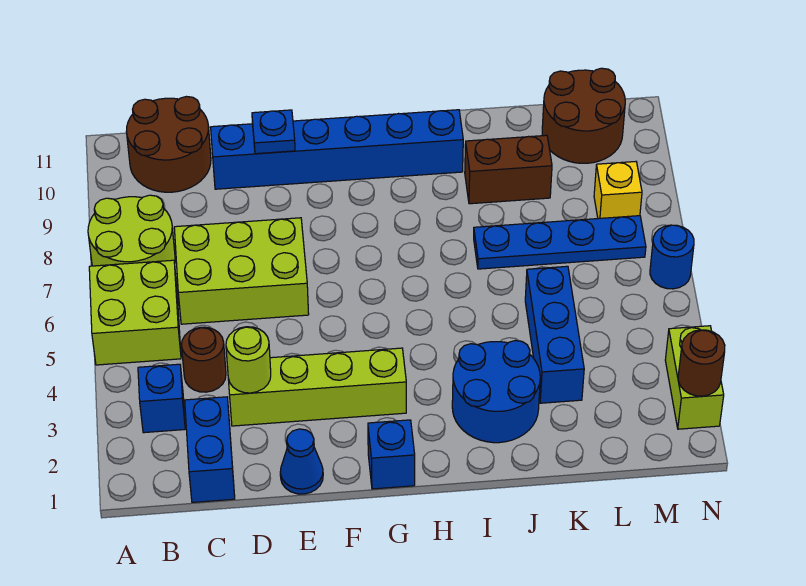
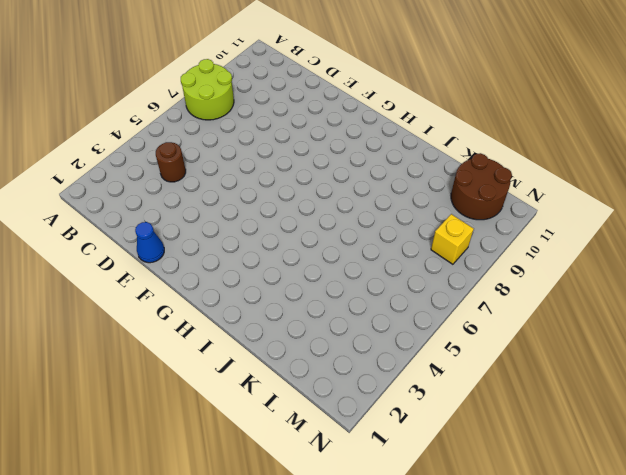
none -> lime 2x2 brick [89,260,181,365]
none -> blue 1x1 brick [138,364,185,433]
none -> brown 2x2 round brick [126,97,211,192]

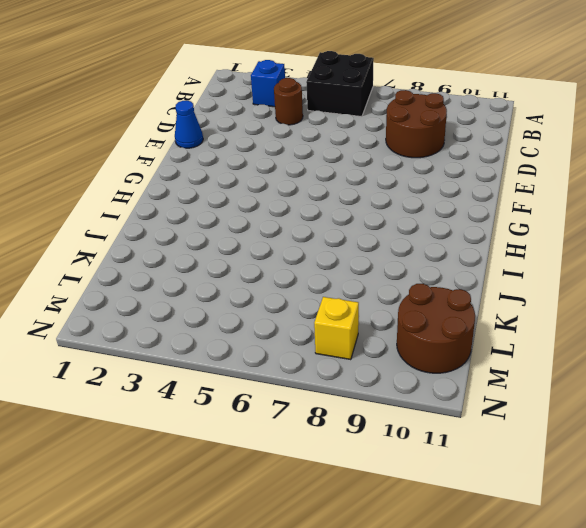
black 2x2 brick [306,51,374,117] -> lime 2x2 brick [89,260,181,365]
brown 2x2 round brick [386,90,447,158] -> brown 2x2 round brick moved to [126,97,211,192]
none -> lime 2x2 round brick [88,195,175,266]
none -> blue 1x2 brick [185,397,235,502]
none -> lime 2x3 brick [174,218,309,324]

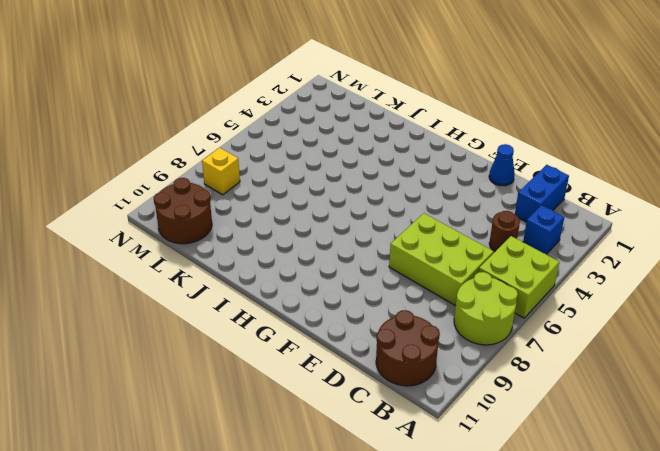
none -> lime 1x4 brick [228,348,406,426]
none -> blue 1x6 brick [211,110,463,189]
none -> blue 1x1 brick [368,420,415,489]

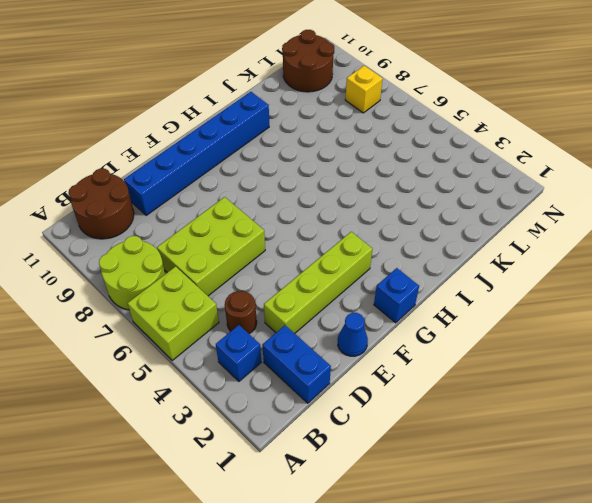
none -> blue 2x2 round brick [452,341,540,443]
none -> blue 1x4 plate [474,216,646,269]
none -> brown 1x2 brick [465,135,552,204]

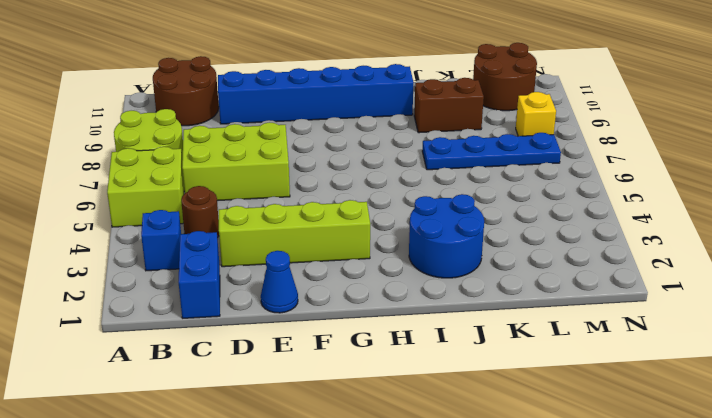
none -> blue 1x1 brick [368,420,415,489]
none -> blue 1x3 brick [525,266,584,403]
none -> lime 1x2 brick [665,326,724,429]

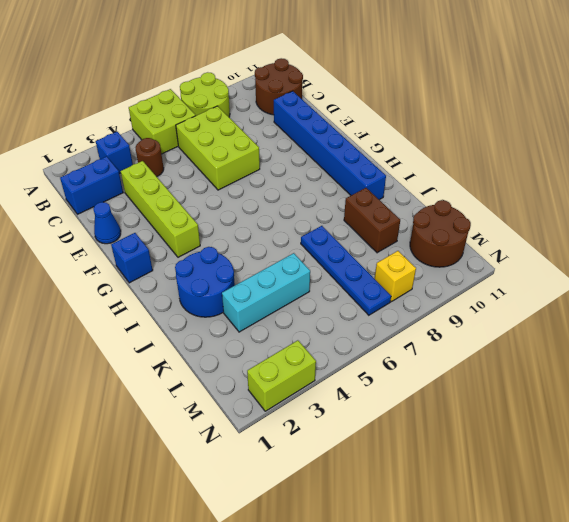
cyan 1x3 brick [222,253,310,332] -> blue 1x3 brick [525,266,584,403]
none -> blue 1x1 round brick [650,225,694,289]
none -> lime 1x1 round brick [226,327,271,393]
none -> blue 1x1 plate [252,110,295,154]

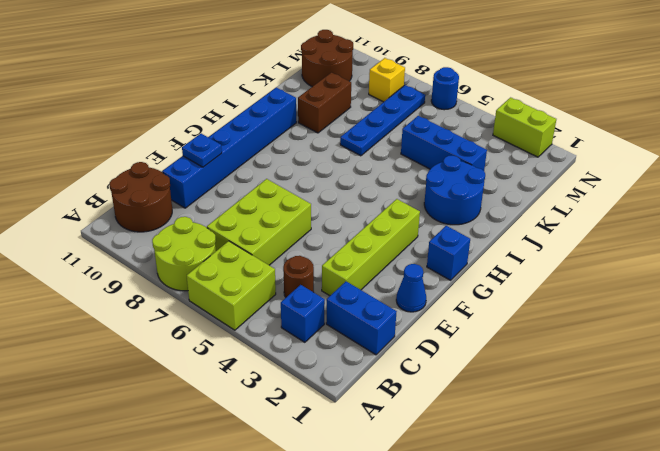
none -> lime 1x1 round brick [226,327,271,393]
none -> brown 1x1 round brick [678,330,725,396]

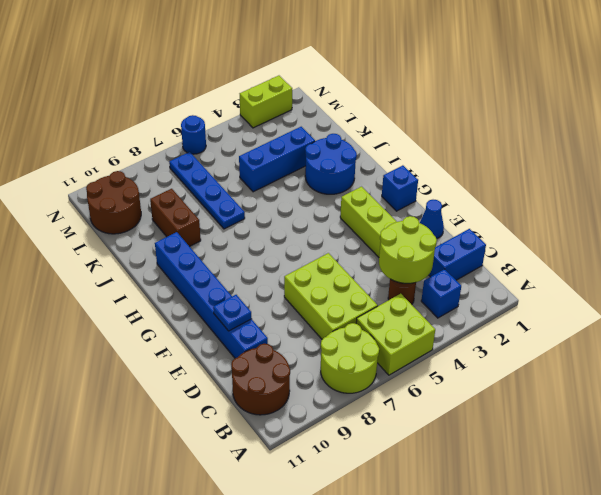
lime 2x2 round brick [379,216,437,283] -> lime 1x1 round brick [226,327,271,393]
none -> yellow 1x1 brick [594,162,642,219]
none -> brown 1x1 round brick [678,330,725,396]

